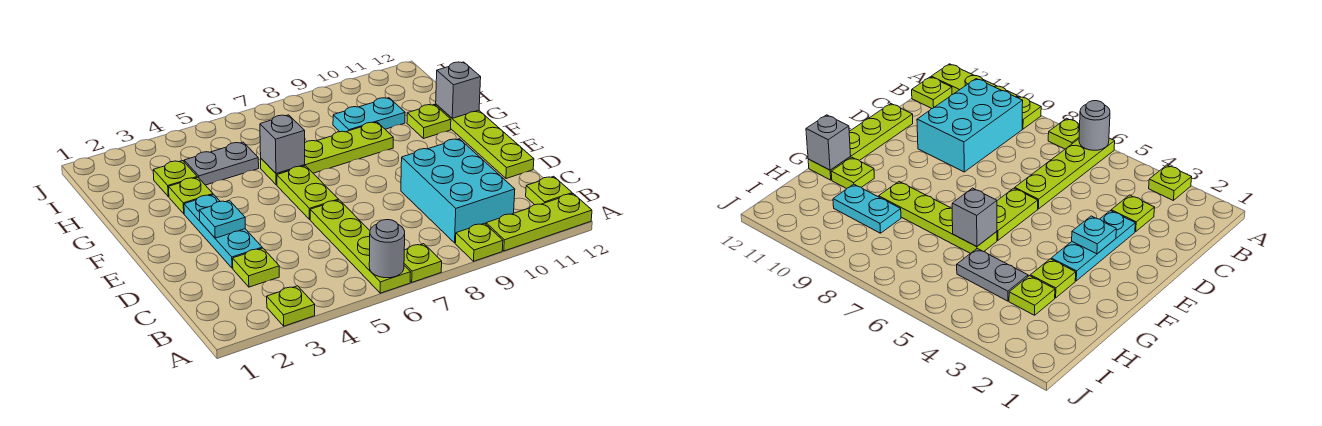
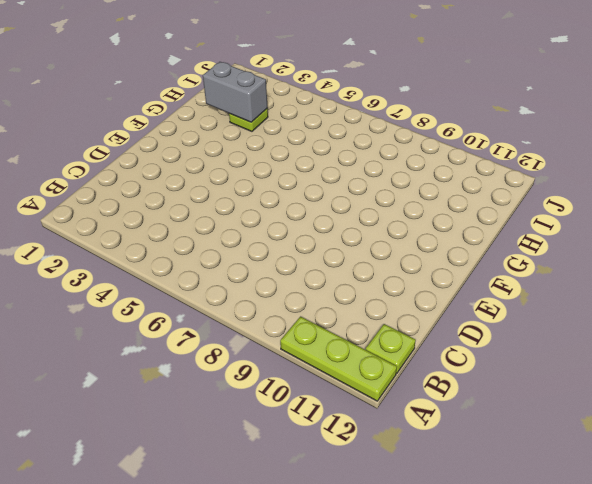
grey 1x2 brick [203,62,268,122] -> none
none -> lime 1x1 plate [267,286,315,326]
none -> lime 1x4 plate [310,200,411,293]
none -> lime 1x1 plate [404,244,442,282]

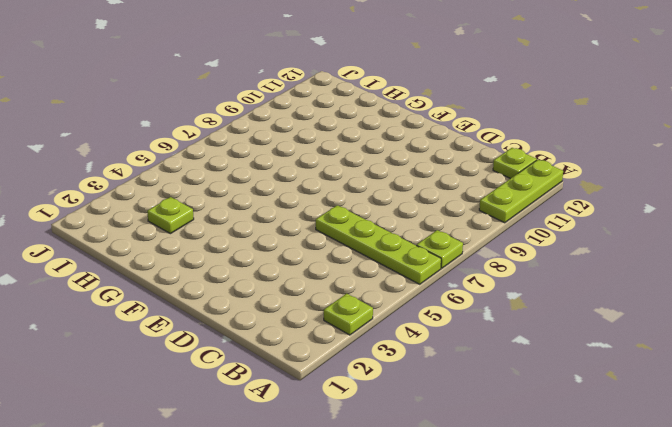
none -> lime 1x1 plate [455,223,503,261]
none -> cyan 2x3 brick [401,139,515,243]
none -> lime 1x1 plate [233,248,279,287]

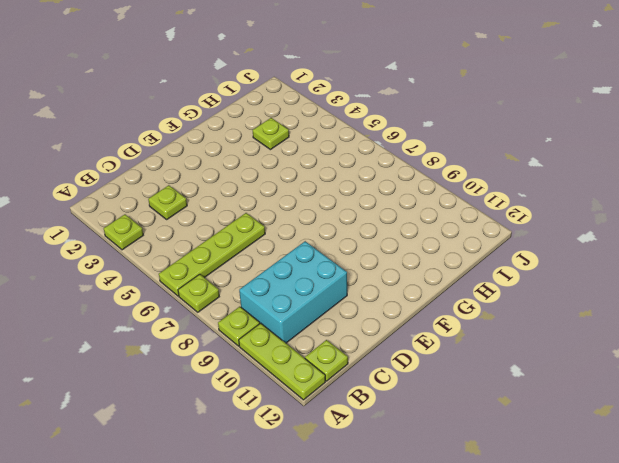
none -> cyan 1x3 plate [184,195,262,268]
none -> lime 1x4 plate [436,104,534,179]
none -> lime 1x2 plate [277,166,339,219]

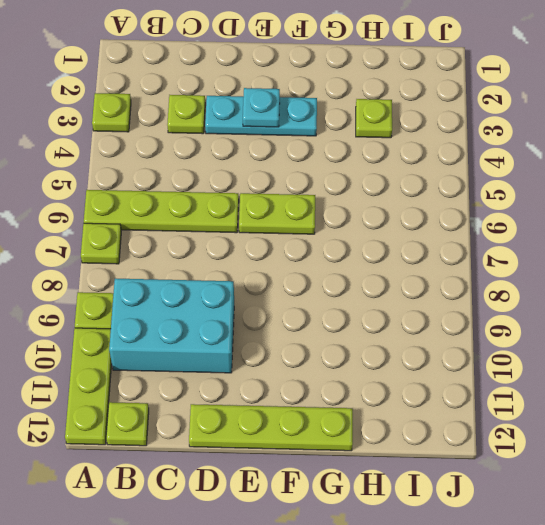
none -> lime 1x1 plate [169,177,213,214]
none -> lime 1x4 plate [261,122,393,185]
none -> lime 1x1 plate [407,104,451,139]

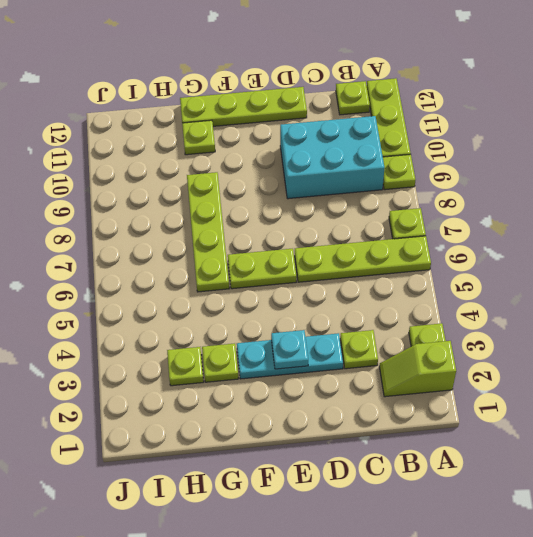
lime 1x2 slope [379,341,456,397] -> none
none -> grey 1x2 plate [184,142,259,185]
none -> cyan 1x2 plate [333,98,405,132]
none -> grey 1x1 round brick [369,220,405,278]

